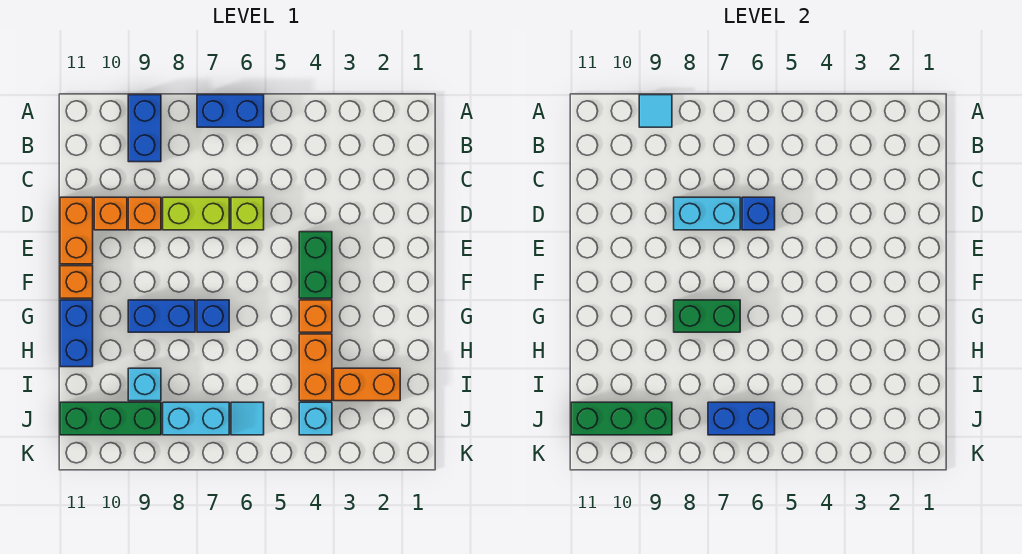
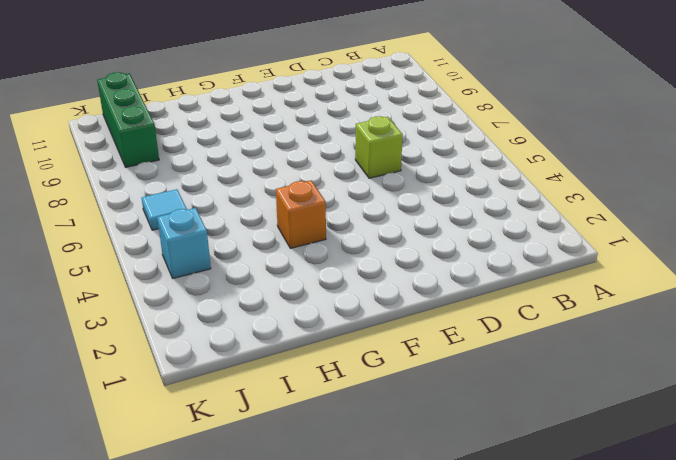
none -> blue 1x2 brick [197,95,264,127]
none -> blue 1x2 brick [128,95,161,162]
none -> lime 1x2 brick [163,197,229,230]

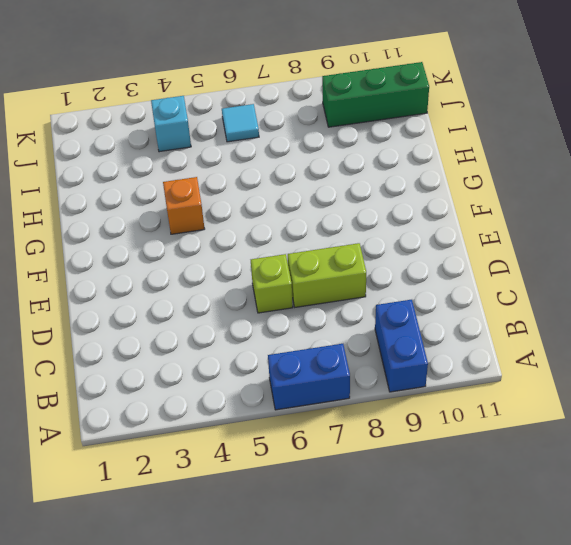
none -> orange 1x1 brick [128,197,161,230]
none -> orange 1x1 brick [94,197,127,230]
none -> orange 1x2 brick [60,197,93,264]

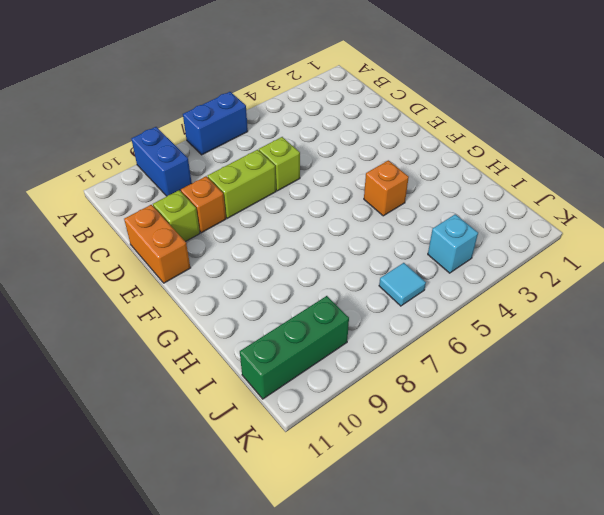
lime 1x1 brick [153,190,200,242] -> orange 1x1 brick [94,197,127,230]
none -> green 1x2 brick [299,232,332,298]
none -> orange 1x1 brick [60,266,93,298]
none -> blue 1x1 brick [197,300,229,332]

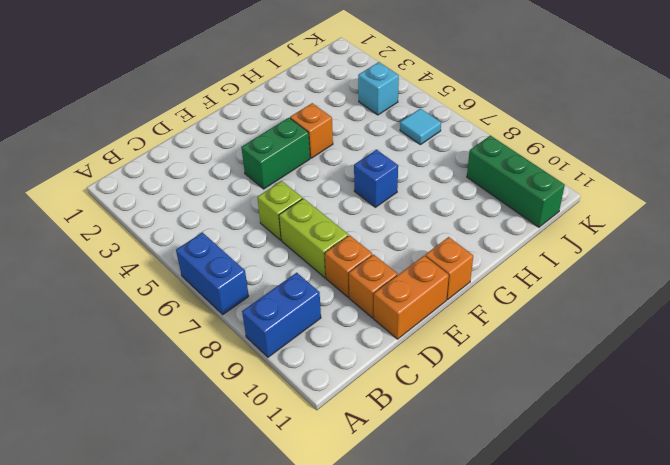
none -> blue 1x2 brick [128,300,195,332]
none -> blue 1x2 brick [60,300,93,367]
none -> orange 1x2 brick [299,334,332,401]

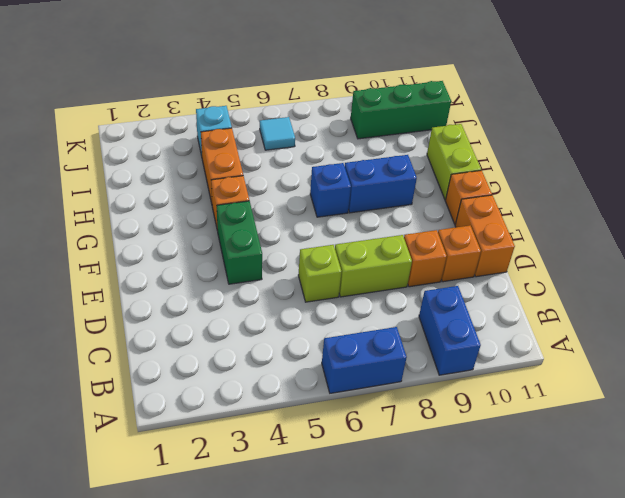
lime 1x2 brick [427,124,481,200] -> blue 1x2 brick [60,300,93,367]
none -> orange 1x2 brick [334,368,400,401]
none -> cyan 1x1 brick [128,368,161,401]
none -> cyan 1x2 brick [163,402,229,435]

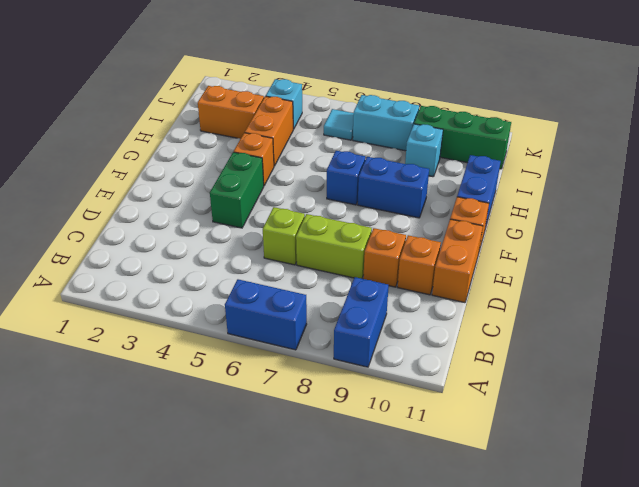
none -> cyan 1x1 tile [639,95,672,127]
none -> blue 1x1 brick [742,197,775,230]
none -> cyan 1x2 brick [674,197,740,230]

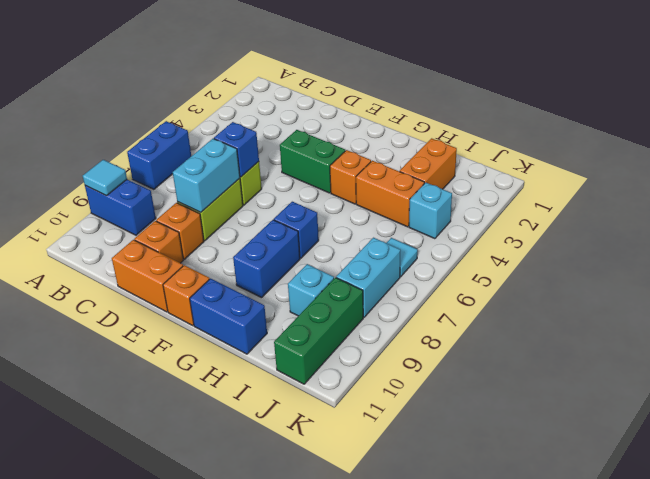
none -> green 1x2 brick [674,300,740,332]
none -> blue 1x2 brick [708,402,775,435]
none -> green 1x3 brick [571,402,672,435]

